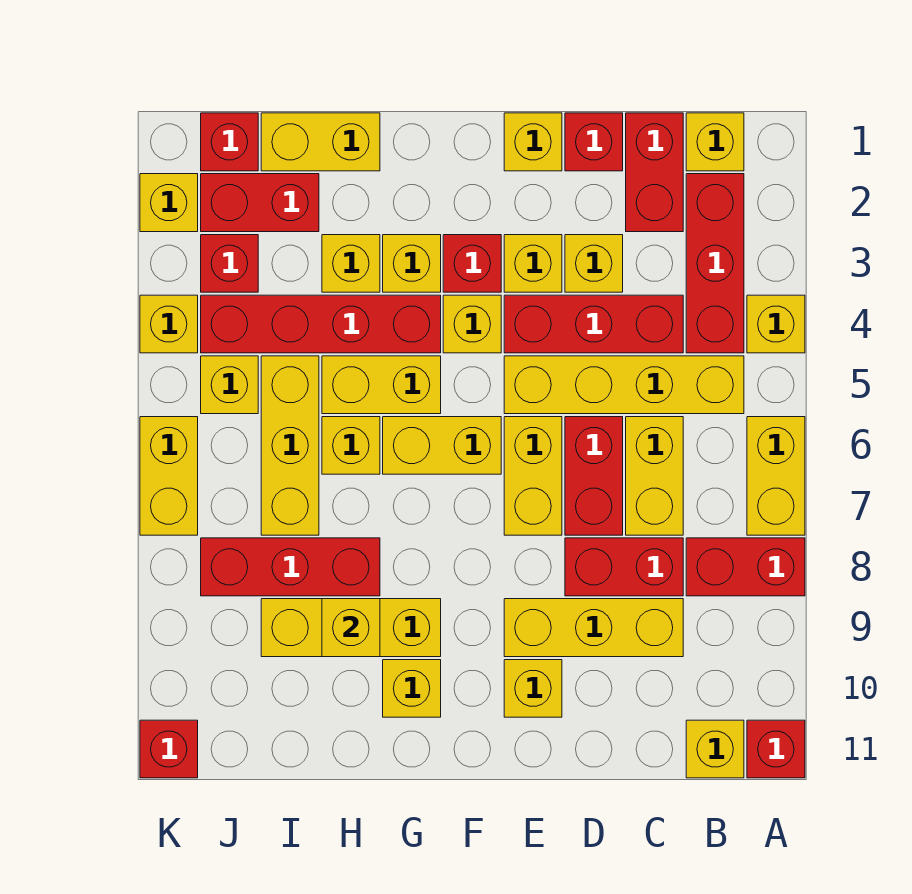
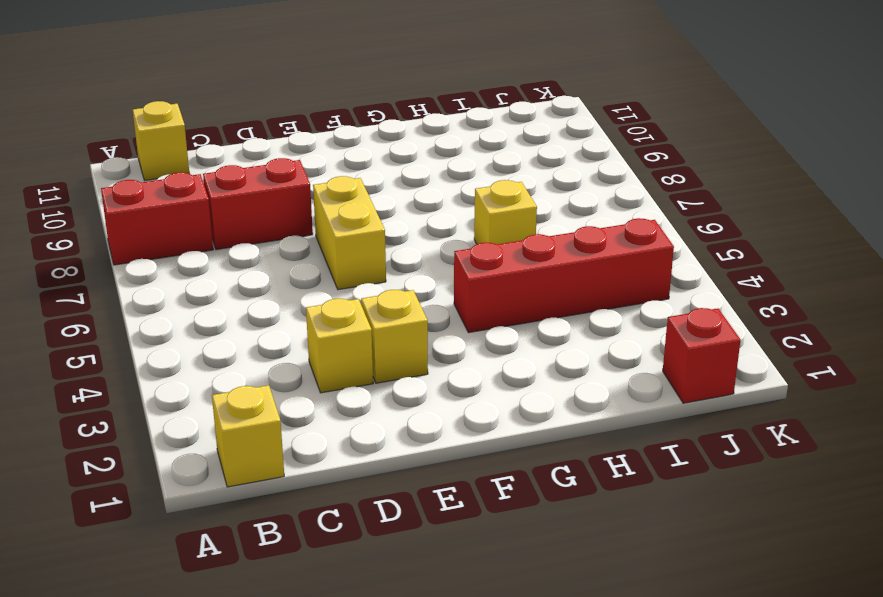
none -> yellow 1x1 brick [747,295,805,353]
none -> yellow 1x2 brick [747,417,805,535]
none -> red 1x1 brick [747,720,805,778]
none -> red 1x3 brick [686,174,744,353]

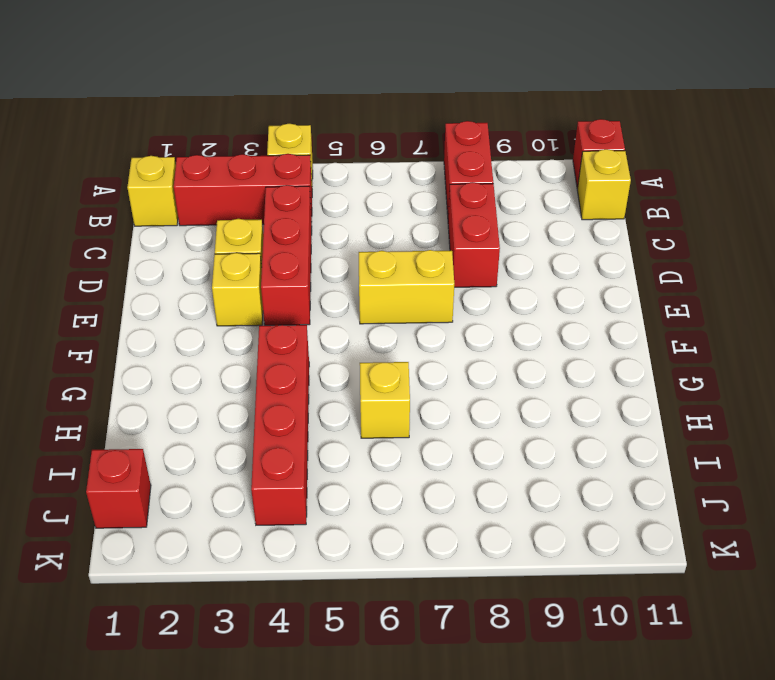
none -> yellow 1x2 brick [747,417,805,535]
none -> yellow 1x4 brick [504,356,744,414]
none -> red 1x2 brick [626,113,683,232]
none -> yellow 1x2 brick [626,417,683,535]

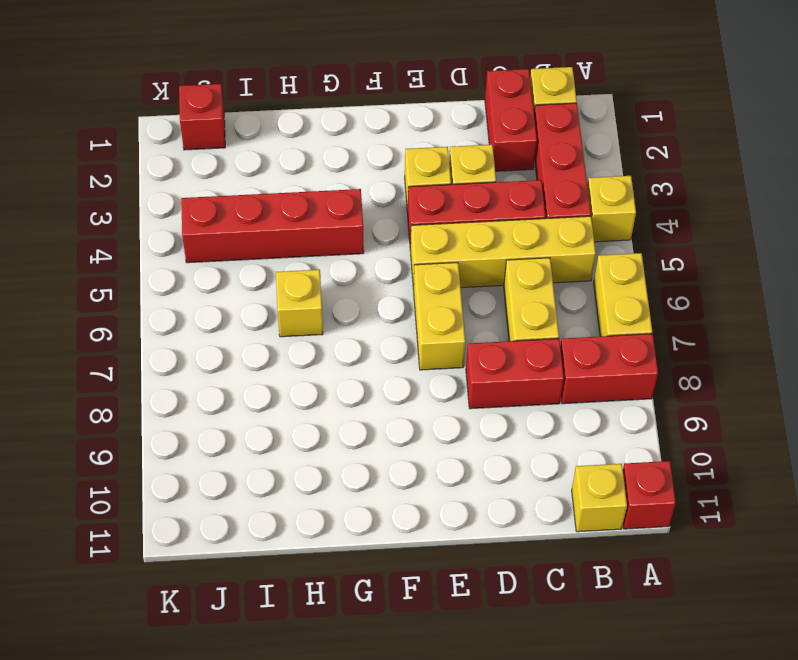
none -> yellow 1x3 brick [504,599,683,657]
none -> red 1x1 brick [565,113,623,171]
none -> red 1x2 brick [565,417,623,535]
none -> yellow 1x1 brick [504,113,562,171]

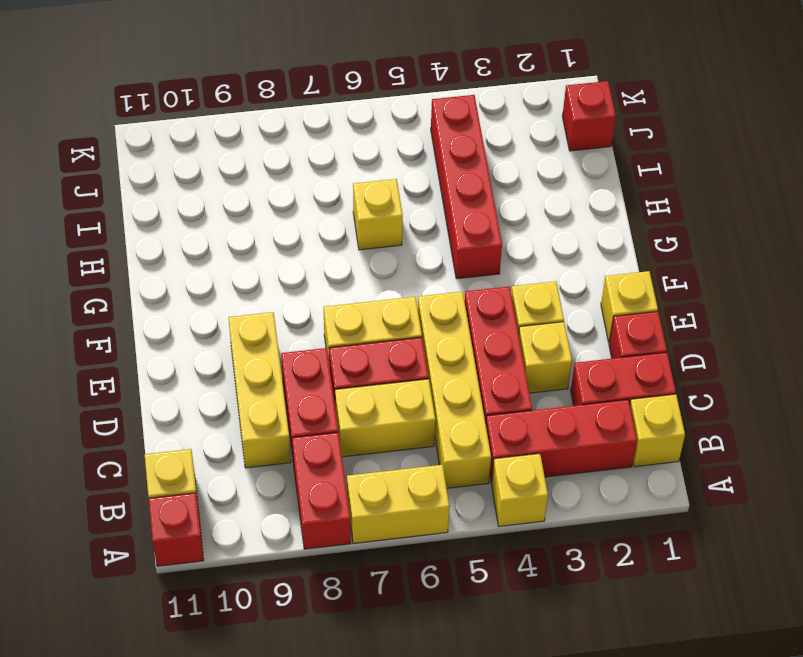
none -> yellow 1x1 brick [504,660,562,717]
none -> red 1x1 brick [443,235,501,292]
none -> yellow 1x1 brick [443,295,501,353]
none -> yellow 1x2 brick [383,417,501,474]

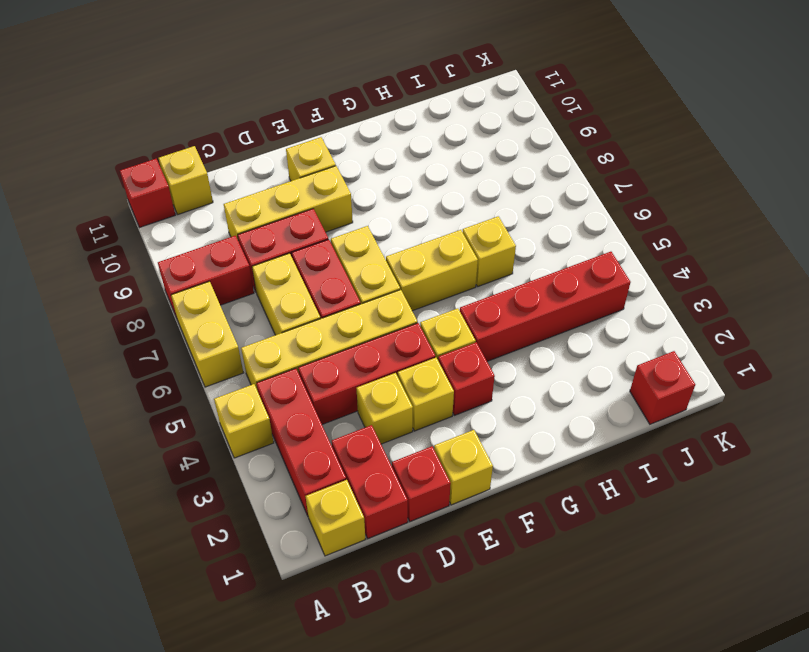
none -> yellow 1x1 brick [383,235,441,292]
none -> yellow 1x2 brick [322,356,441,414]
none -> yellow 1x3 brick [261,599,441,657]
none -> yellow 1x1 brick [383,660,441,717]

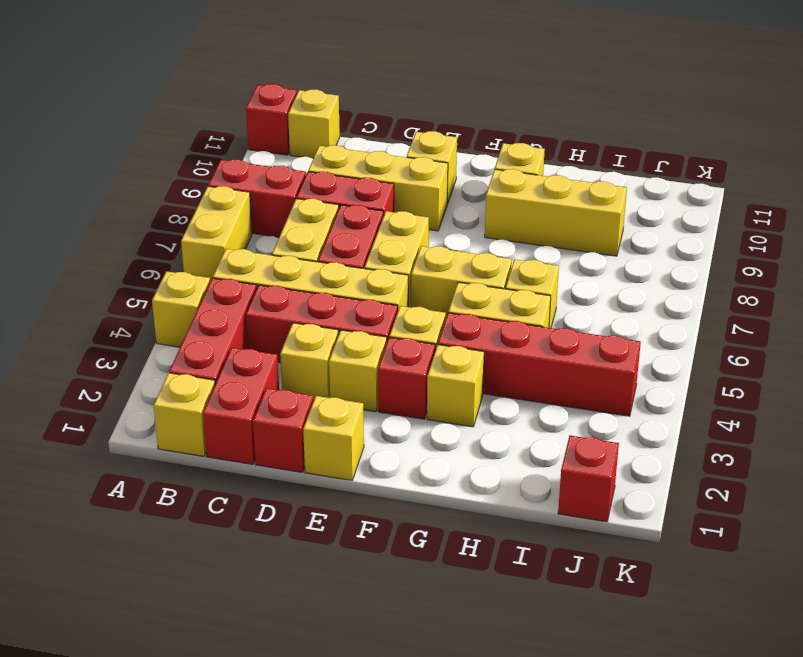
none -> yellow 1x2 brick [261,113,380,171]
none -> yellow 1x1 brick [322,235,380,292]
none -> red 1x3 brick [201,538,380,596]
none -> red 1x2 brick [201,174,319,232]

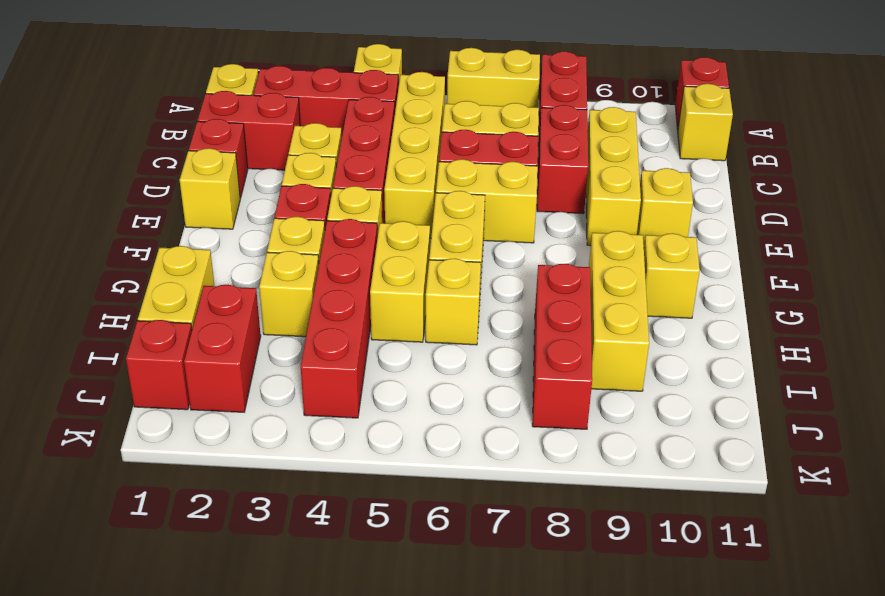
none -> yellow 1x3 brick [261,356,319,535]
none -> red 1x1 brick [201,235,258,292]
none -> yellow 1x1 brick [201,356,258,414]
none -> yellow 1x1 brick [140,174,198,232]

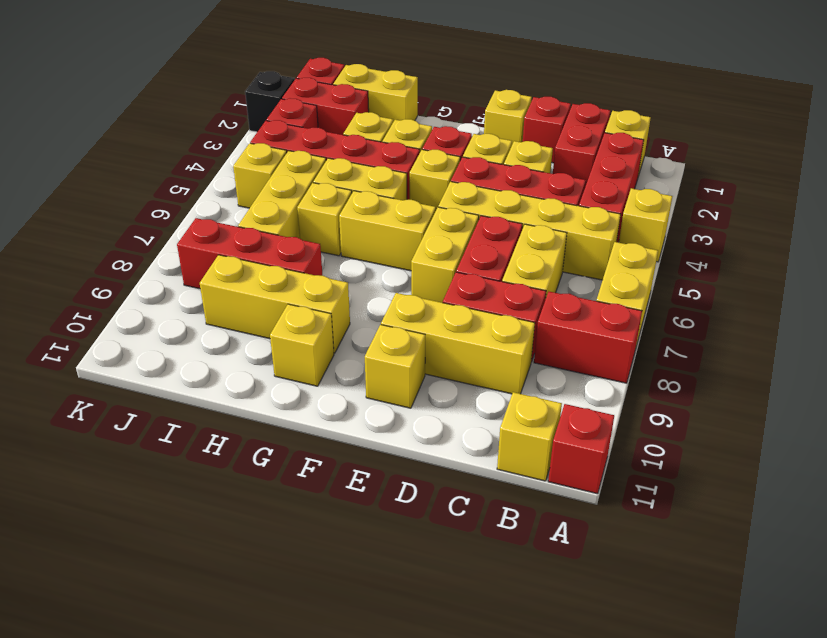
black 1x1 brick [245,71,294,132] -> yellow 1x1 brick [140,174,198,232]
none -> yellow 1x1 brick [140,295,198,353]
none -> yellow 1x2 brick [140,417,198,535]
none -> red 1x1 brick [140,720,198,778]
none -> yellow 1x1 brick [322,599,380,657]

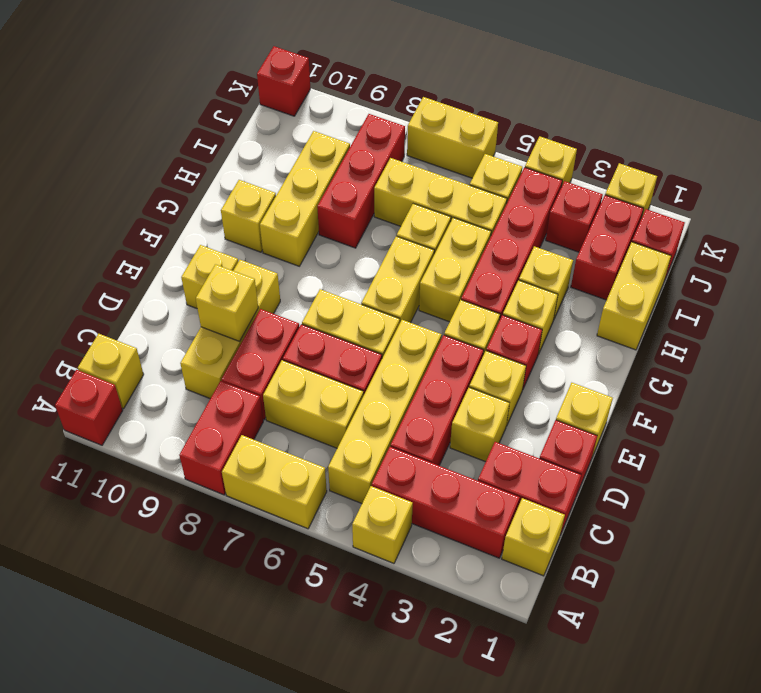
yellow 1x1 brick [196,264,258,341] -> yellow 1x1 brick moved to [322,599,380,657]

